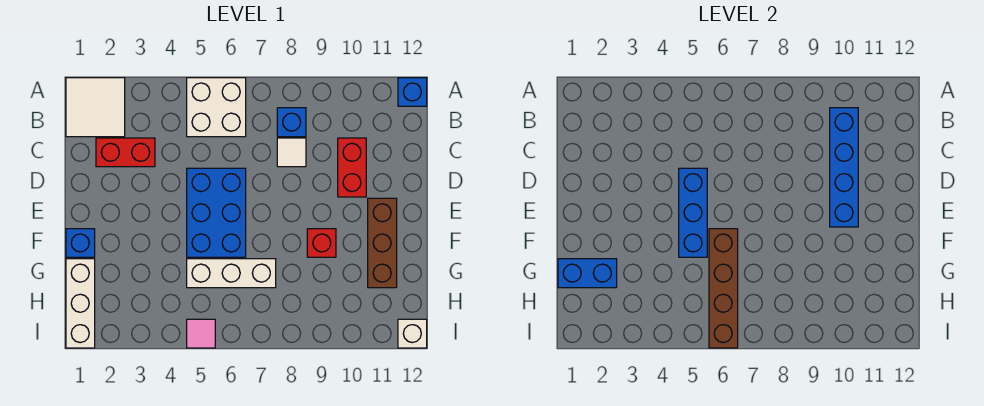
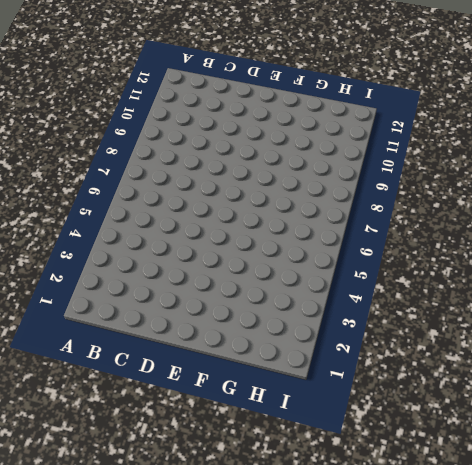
none -> white 2x2 tile [66,78,125,137]
none -> white 2x2 brick [187,78,246,137]
none -> blue 1x1 brick [398,78,427,106]

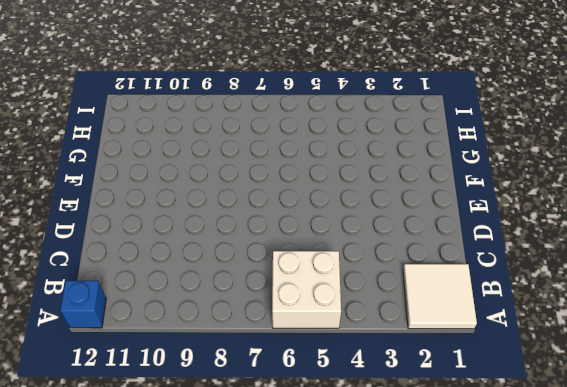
none -> blue 1x1 brick [277,108,306,137]
none -> red 1x2 brick [96,138,155,167]
none -> white 1x1 tile [277,138,306,167]

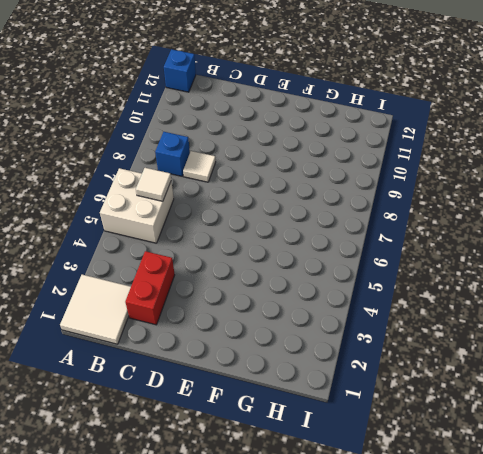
white 1x1 tile [136,168,171,201] -> none
none -> red 1x2 brick [338,138,366,197]
none -> blue 2x3 brick [187,168,246,257]
none -> brown 1x3 brick [368,198,397,288]

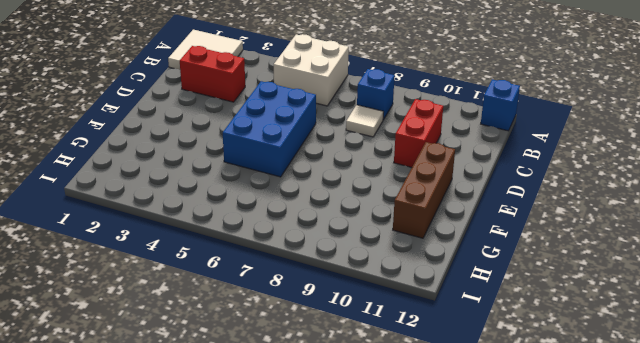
none -> blue 1x1 brick [66,229,95,257]
none -> red 1x1 brick [307,229,336,257]
none -> white 1x3 brick [66,259,95,348]

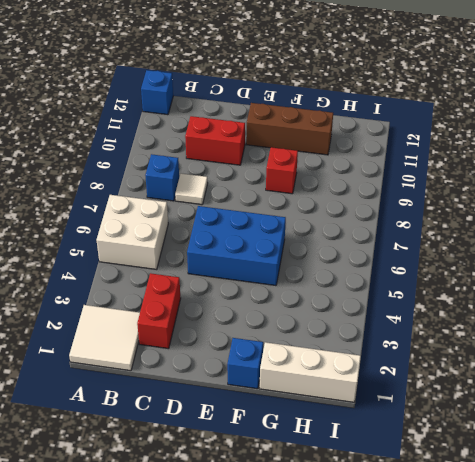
none -> white 1x3 brick [187,259,276,288]
none -> pink 1x1 tile [187,319,215,348]
none -> white 1x1 brick [398,319,427,348]

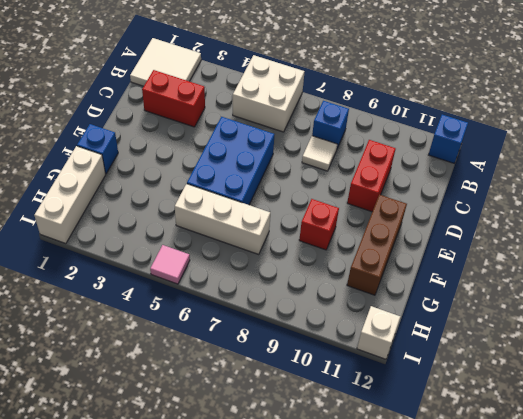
none -> blue 1x4 brick [830,108,858,227]
none -> blue 1x3 brick [679,168,707,257]
none -> brown 1x4 brick [709,229,738,348]

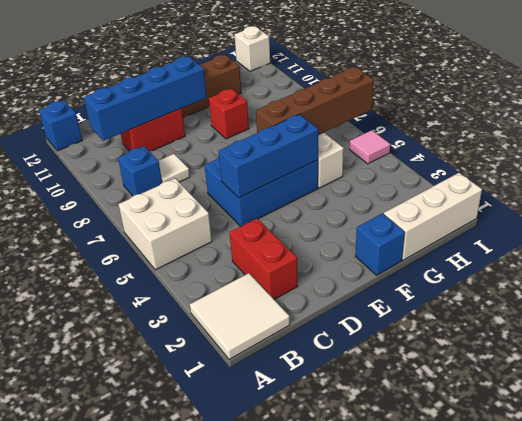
none -> blue 1x2 brick [558,259,617,288]

